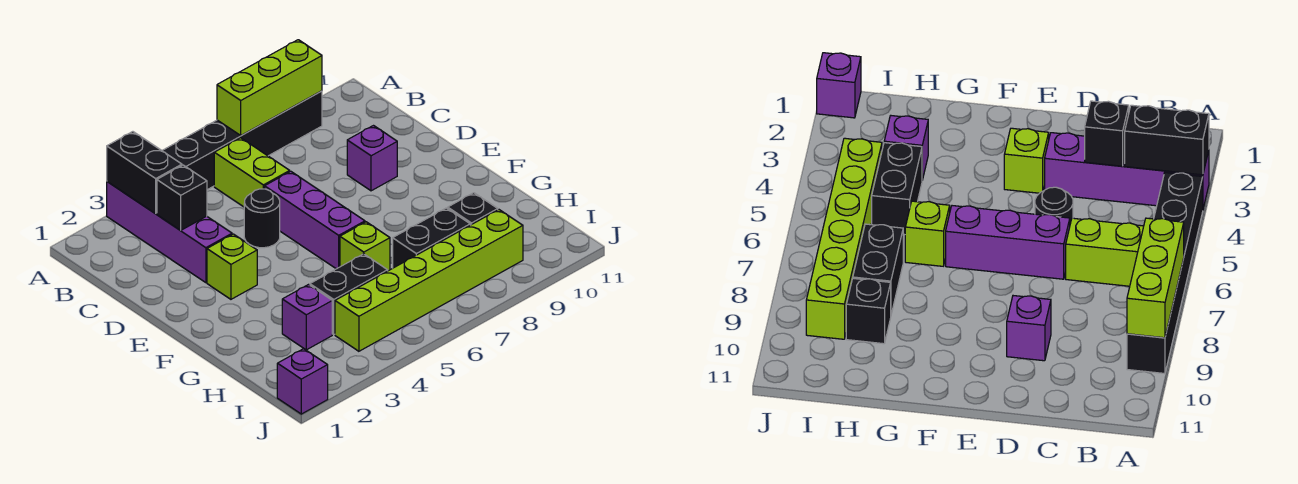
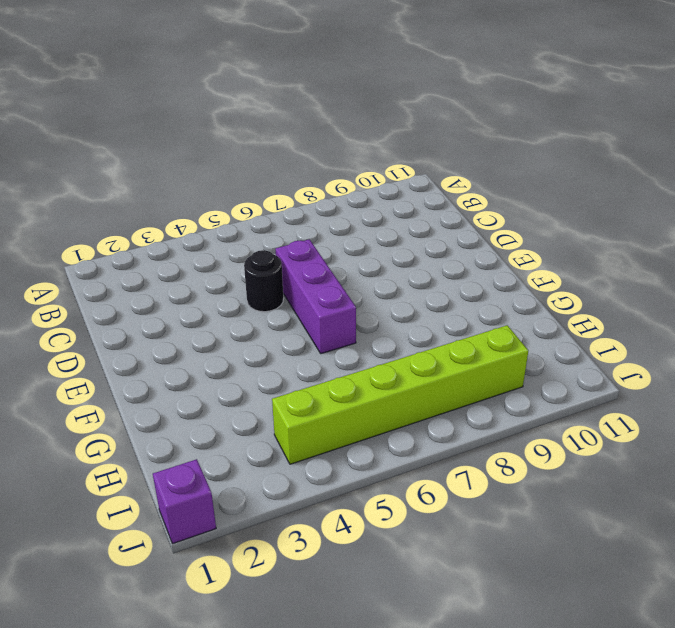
none -> purple 1x4 brick [107,182,232,283]
none -> black 1x6 brick [162,91,322,190]
none -> lime 1x2 brick [214,138,290,207]

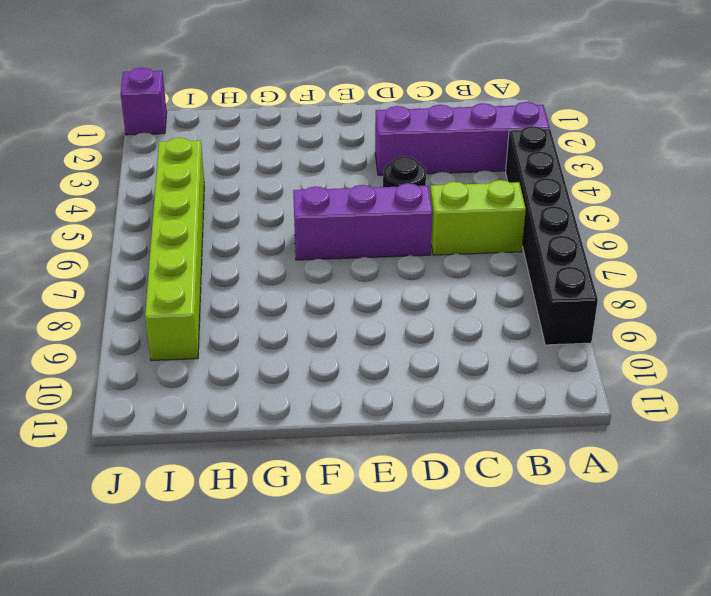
none -> purple 1x1 brick [347,126,397,191]
none -> lime 1x1 brick [207,234,257,299]
none -> lime 1x1 brick [340,222,390,271]

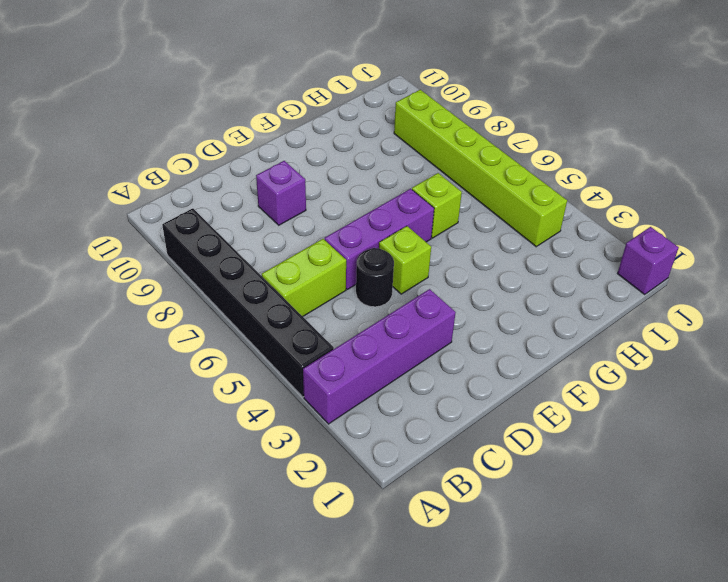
lime 1x1 brick [379,226,431,294] -> lime 1x1 brick moved to [207,234,257,299]
none -> purple 1x1 brick [282,285,332,350]
none -> black 1x2 brick [310,254,388,334]
none -> black 1x2 brick [393,208,470,268]

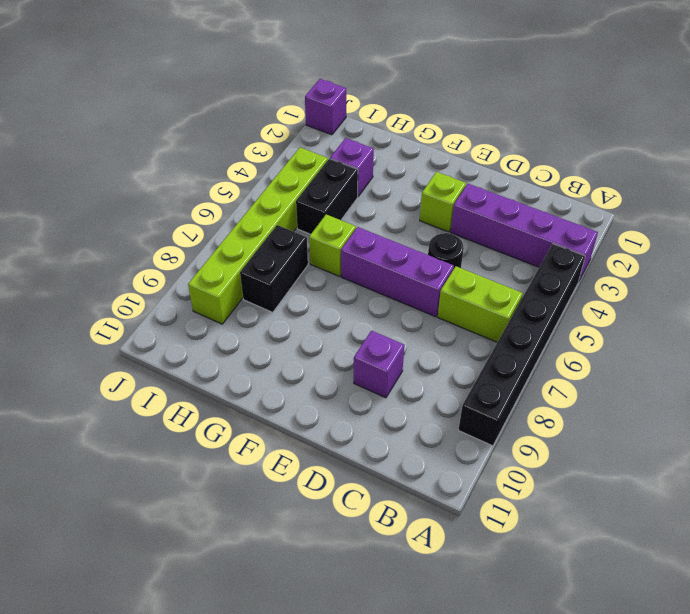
none -> black 1x1 brick [448,193,498,225]
none -> black 1x2 brick [107,132,182,214]
none -> lime 1x3 brick [217,40,322,135]

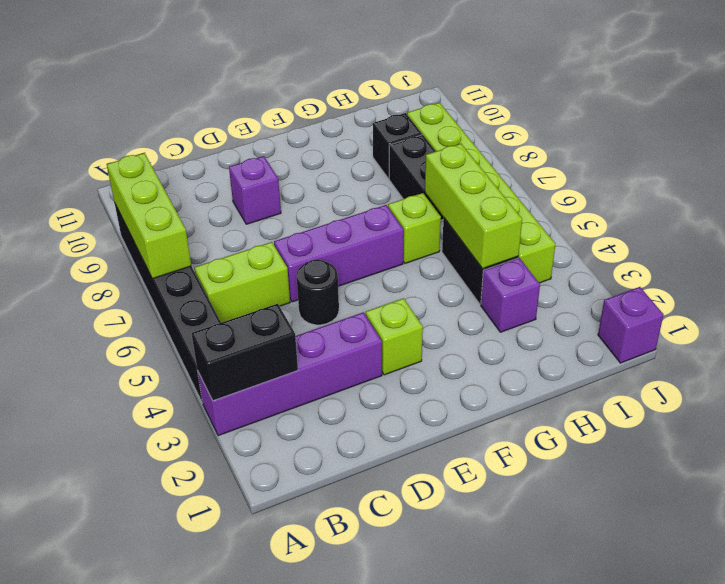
lime 1x3 brick [425,144,522,269] -> none
none -> black 1x1 brick [157,165,207,230]

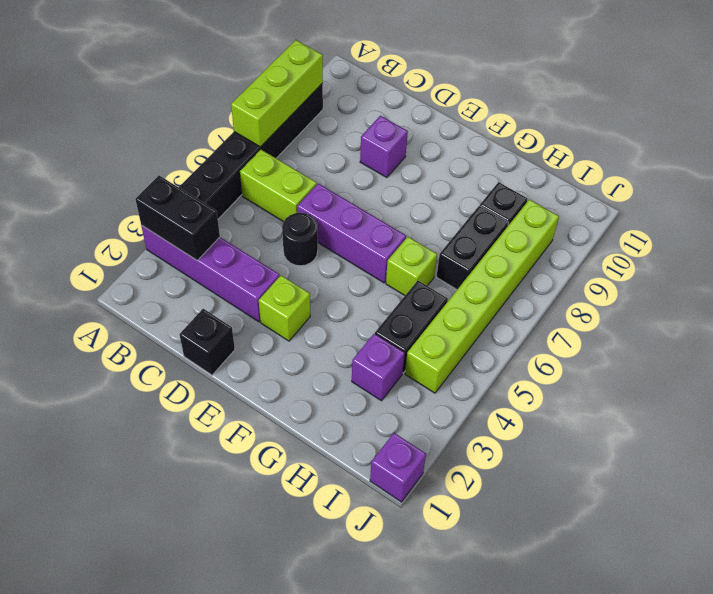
black 1x1 brick [180,309,235,375] -> black 1x1 brick moved to [157,165,207,230]

